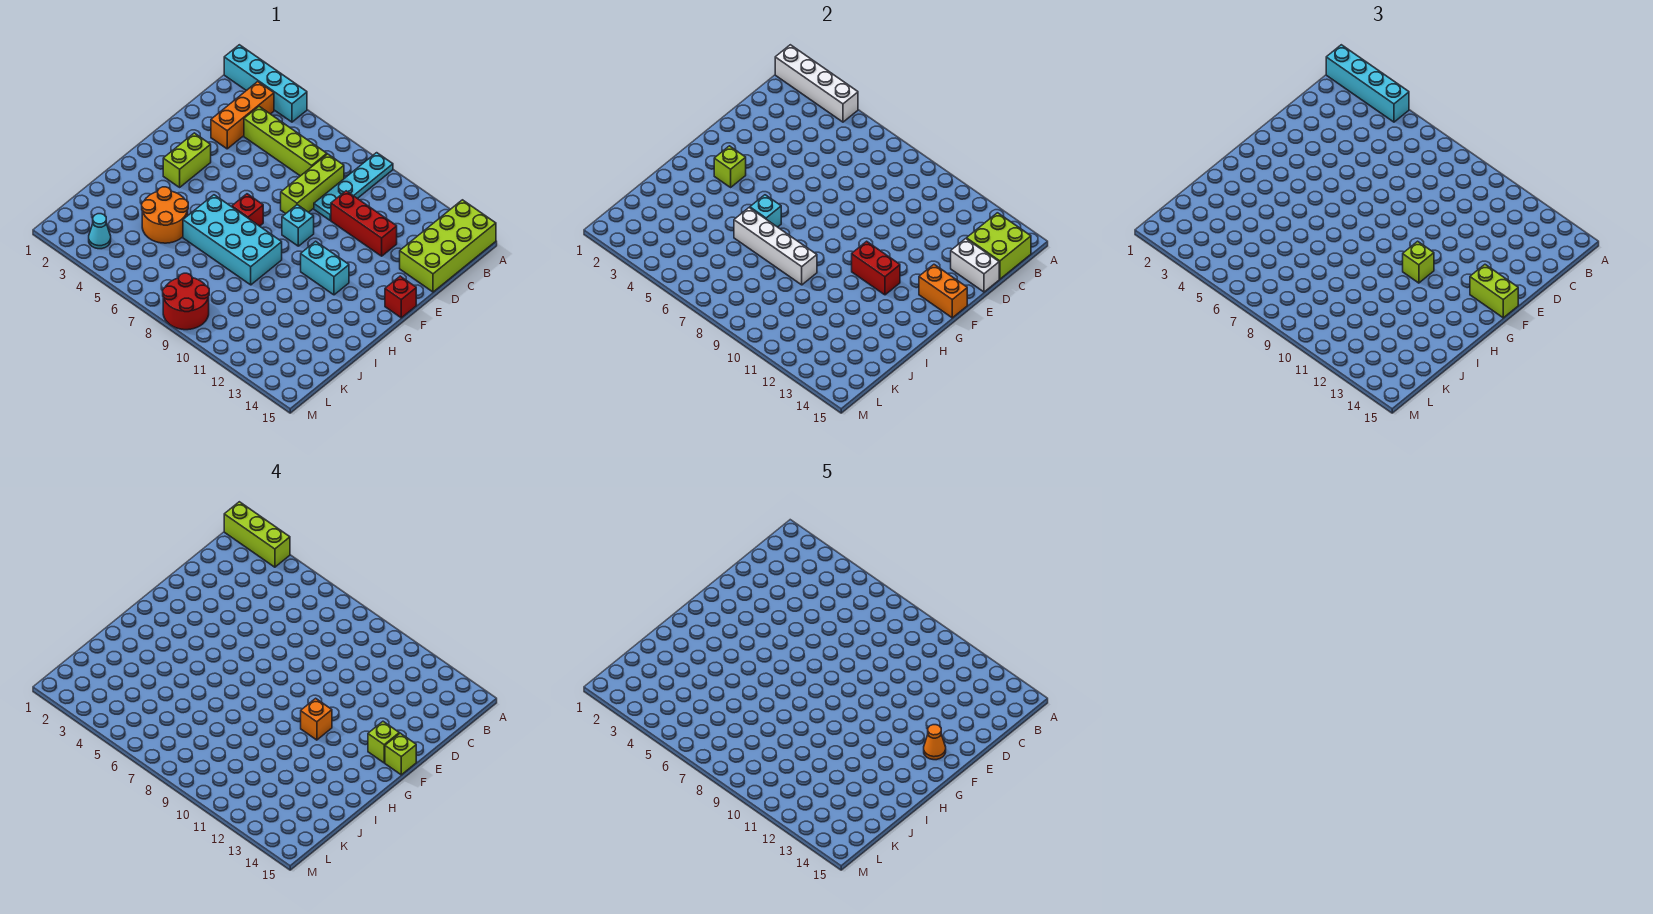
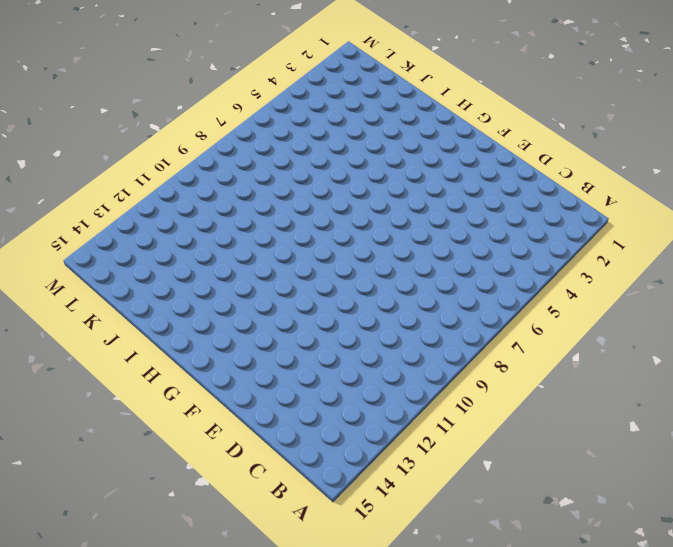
none -> cyan 1x4 brick [224,45,307,122]
none -> cyan 1x4 plate [314,153,393,220]
none -> lime 2x4 brick [400,200,496,292]
none -> orange 1x3 brick [211,82,274,149]

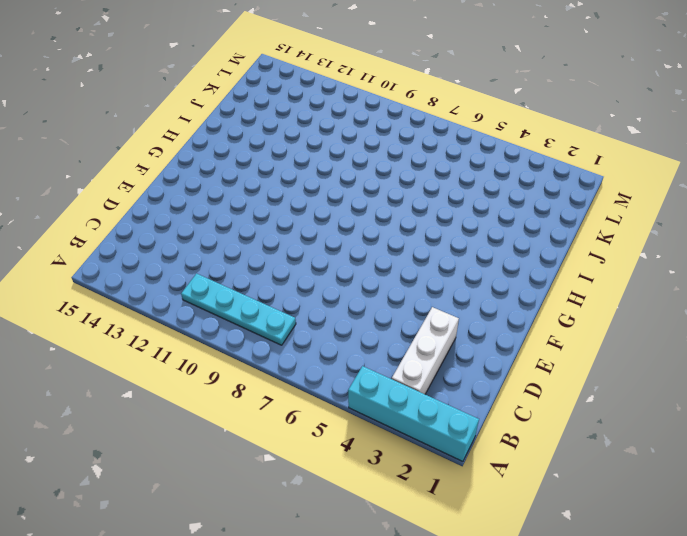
white 1x3 brick [392,307,459,394] -> orange 1x3 brick [211,82,274,149]
cyan 1x4 plate [181,274,296,345] -> cyan 1x4 plate turned to [314,153,393,220]
none -> lime 2x4 brick [400,200,496,292]
none -> lime 1x4 brick [244,107,327,176]
none -> lime 1x3 brick [281,154,344,214]
none -> red 1x3 brick [331,191,397,256]

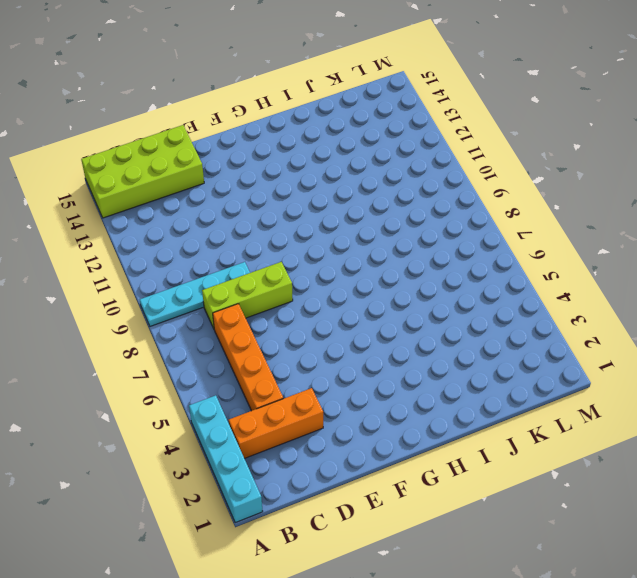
orange 1x4 brick [213,304,283,411] -> lime 1x4 brick [244,107,327,176]
none -> red 1x3 brick [331,191,397,256]
none -> lime 1x2 brick [163,133,211,187]
none -> cyan 1x1 brick [282,205,314,246]
none -> red 1x1 brick [385,276,416,318]

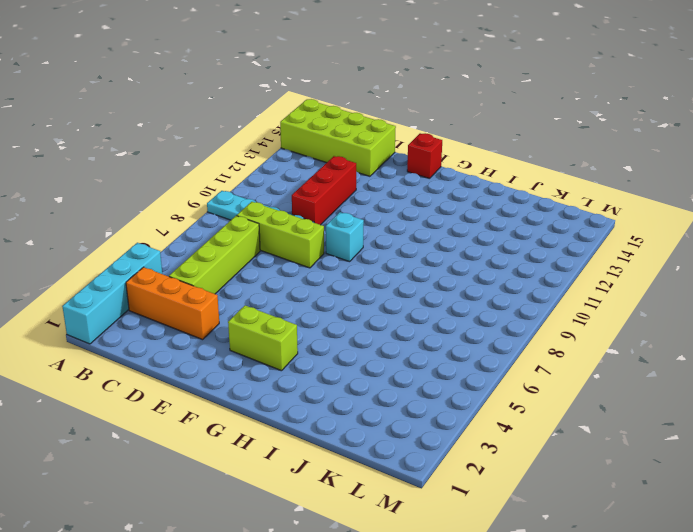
none -> red 1x1 brick [232,194,263,226]
none -> cyan 1x2 brick [301,241,349,295]
none -> cyan 2x4 brick [183,195,282,285]
none -> orange 2x2 round brick [142,187,188,243]

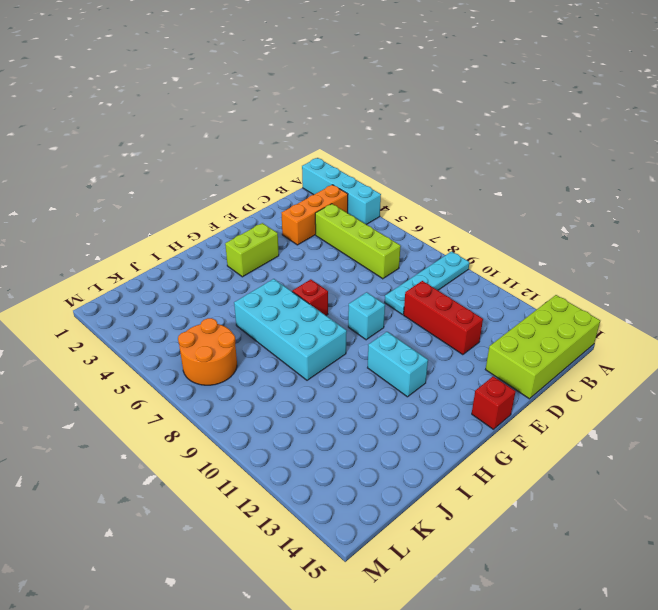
orange 2x2 round brick [178,318,237,385] -> orange 2x2 round brick moved to [142,187,188,243]
none -> lime 1x3 brick [281,154,344,214]
none -> cyan 1x1 cone [89,214,111,249]
none -> red 2x2 round brick [163,273,209,330]
none -> white 1x4 brick [775,45,858,122]

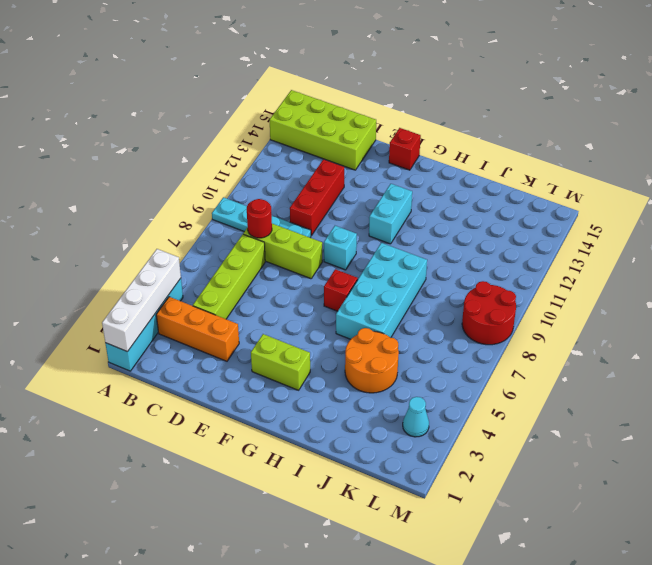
red 1x1 round brick [247,199,272,238] -> none
none -> lime 2x2 brick [967,213,1031,279]
none -> white 1x2 brick [951,239,999,292]
none -> orange 1x2 brick [919,265,967,318]
none -> lime 1x1 brick [714,146,746,187]

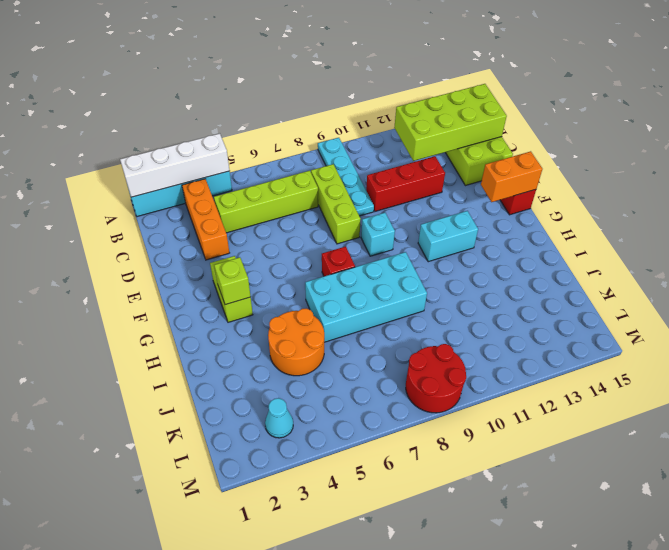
lime 2x4 brick [394,84,507,161] -> lime 2x2 brick [967,213,1031,279]
none -> white 1x2 brick [951,239,999,292]
none -> red 1x2 brick [852,241,900,295]
none -> cyan 1x1 brick [750,195,781,227]
none -> white 1x4 brick [734,208,817,285]

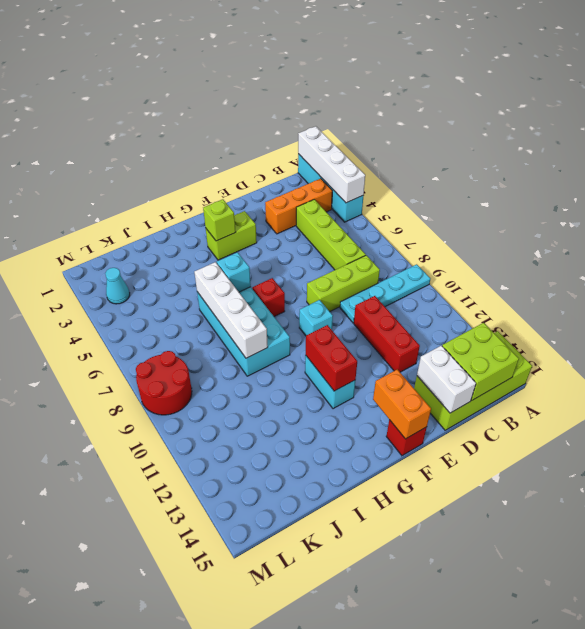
none -> orange 2x2 round brick [142,187,188,243]
none -> cyan 1x4 brick [1326,45,1409,122]
none -> lime 1x2 brick [1470,265,1518,318]
none -> lime 1x1 brick [1403,241,1434,283]

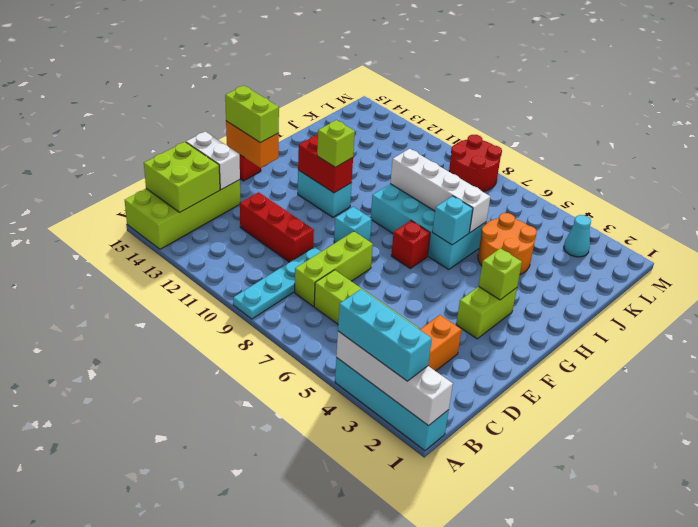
cyan 1x3 brick [338,289,432,381] -> cyan 1x4 brick [1326,45,1409,122]
none -> lime 1x3 brick [224,502,290,567]
none -> lime 1x1 brick [368,722,399,763]
none -> lime 1x1 brick [385,733,416,775]
none -> orange 1x1 brick [301,698,332,740]

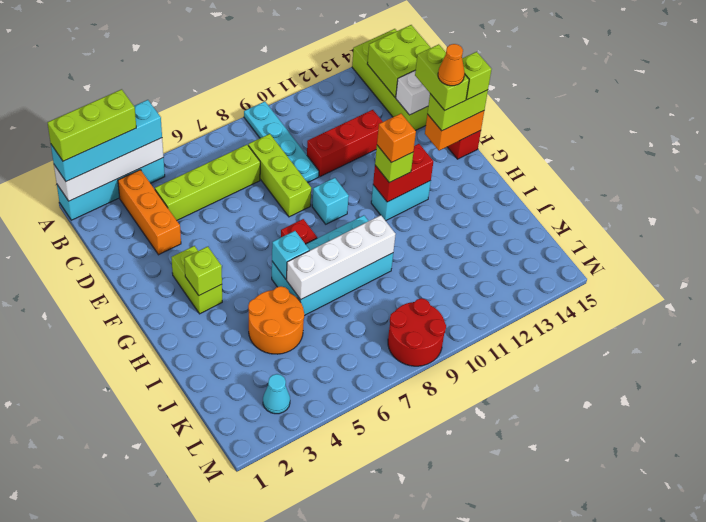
lime 1x2 brick [415,44,469,110] -> lime 1x1 brick [368,722,399,763]

